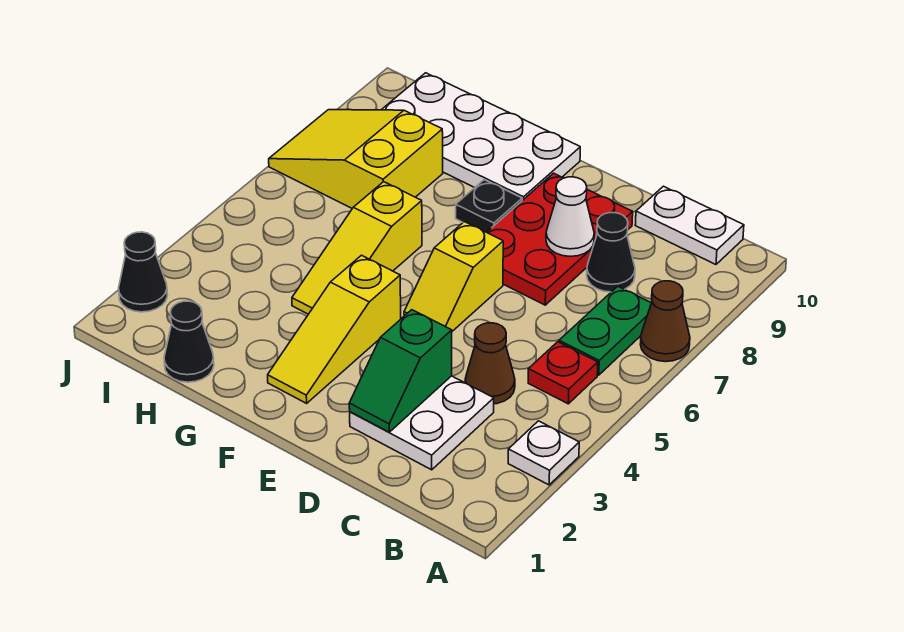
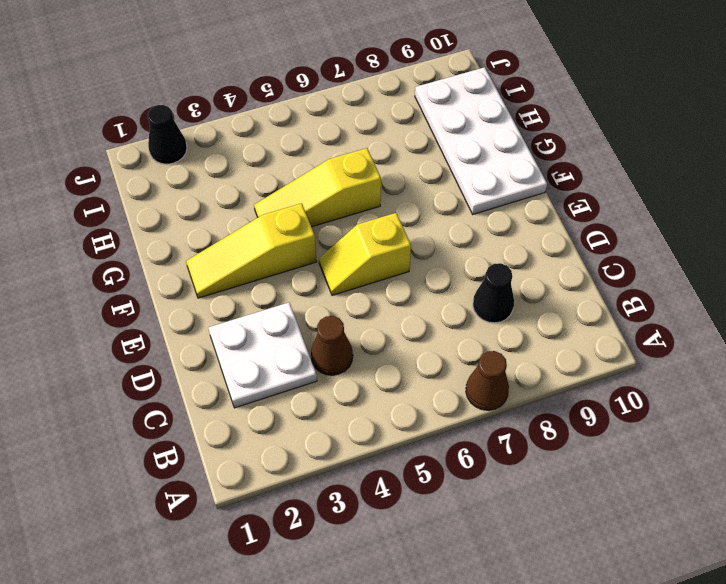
none -> white 1x1 plate [508,421,579,485]
none -> red 1x1 plate [528,342,598,404]
none -> green 1x2 plate [559,286,651,375]

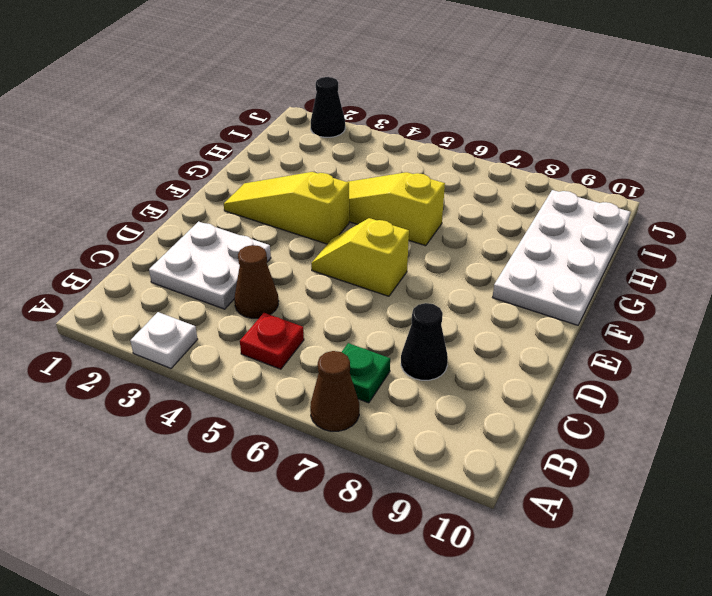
green 1x1 plate [342,343,390,403] -> green 1x2 plate [559,286,651,375]
none -> white 1x2 plate [635,186,744,264]
none -> red 2x3 plate [487,173,633,305]
none -> black 1x1 plate [456,180,522,232]

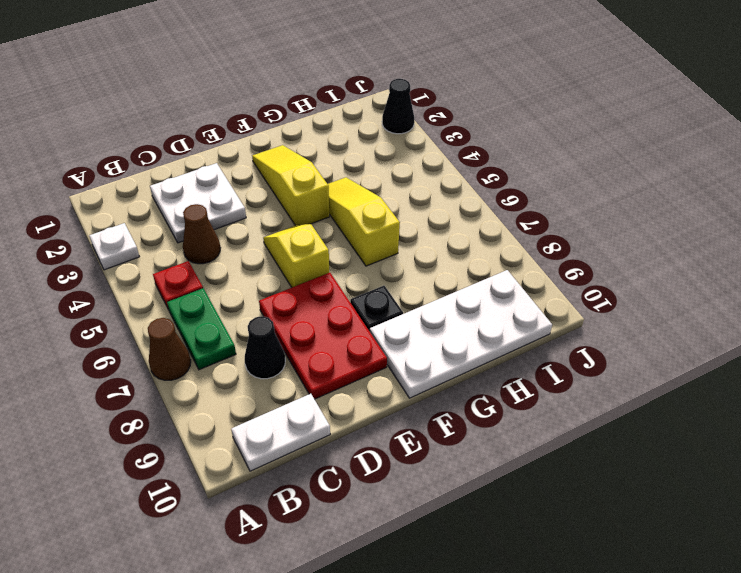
none -> black 1x1 cone [164,301,214,382]
none -> yellow 2x3 slope [269,110,443,208]
none -> green 1x2 slope [349,310,452,432]

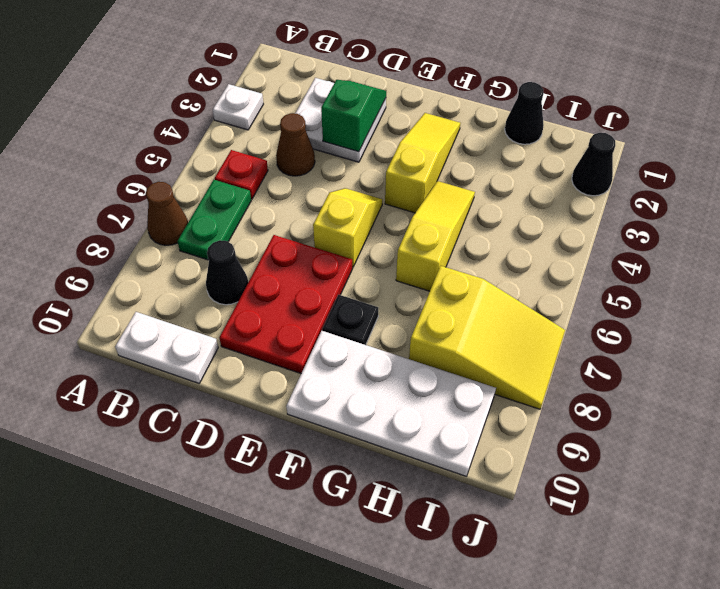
none -> white 1x1 cone [546,177,594,256]

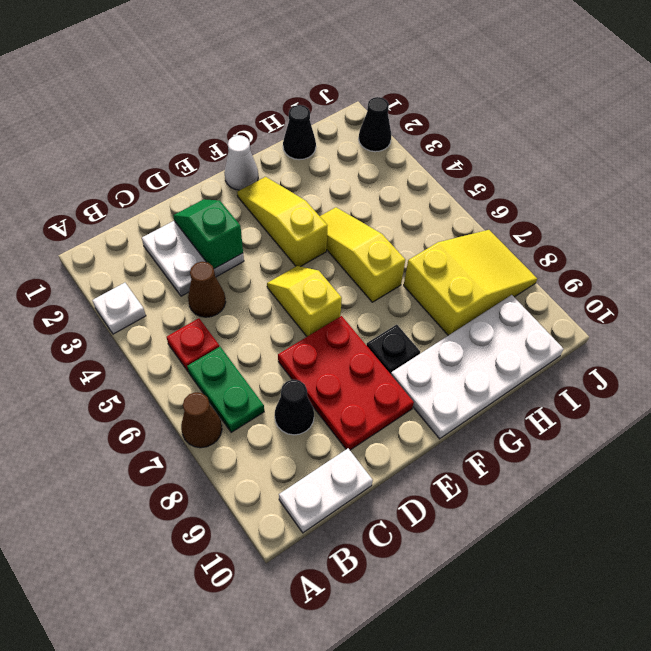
white 1x1 cone [224,135,258,190] -> white 1x1 cone moved to [546,177,594,256]

